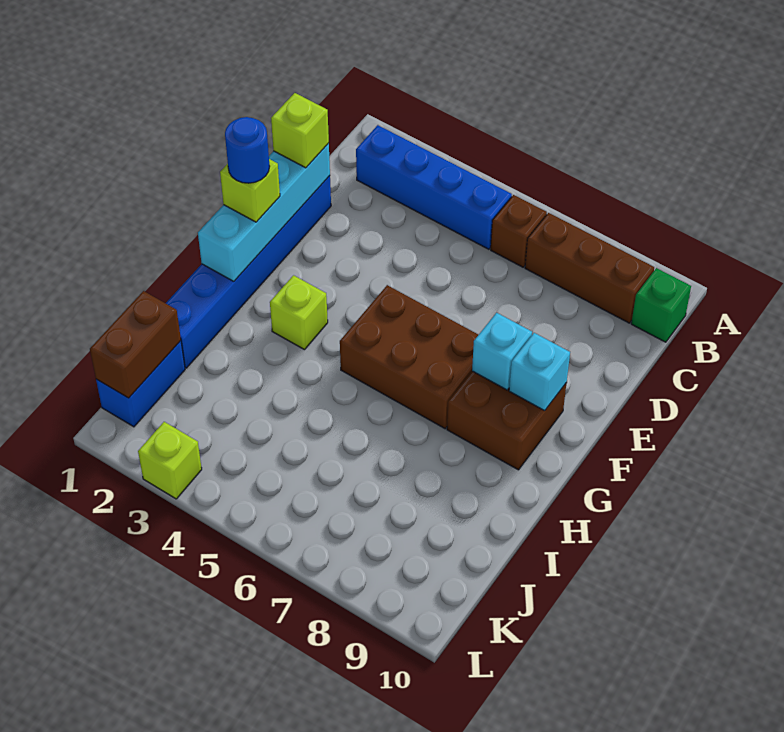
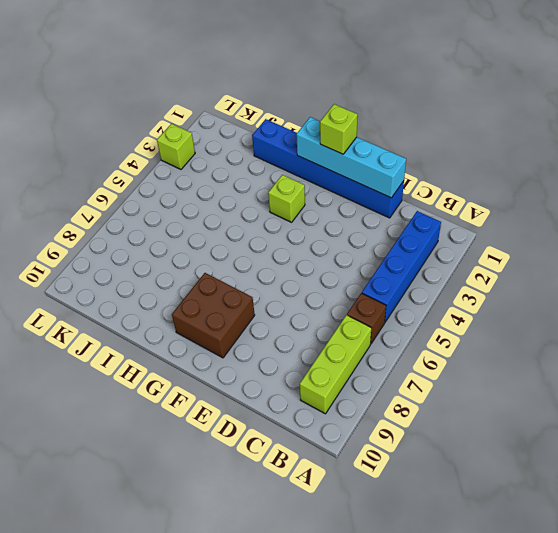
lime 1x3 brick [300,315,371,414] -> brown 1x3 brick [525,213,654,323]
none -> green 1x1 brick [631,268,691,342]
none -> brown 2x3 brick [340,285,478,429]
none -> blue 1x2 brick [96,341,185,427]

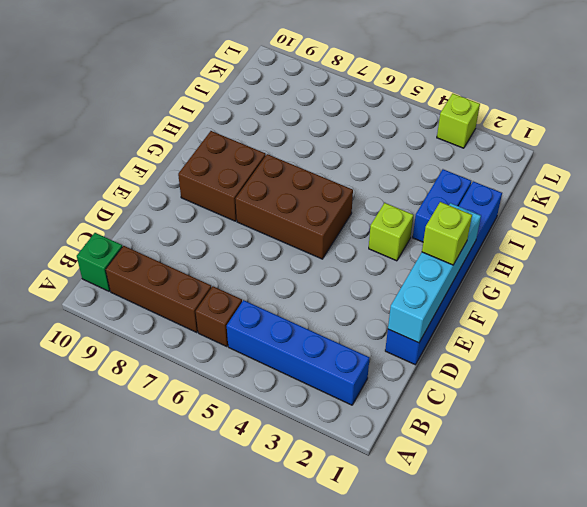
blue 1x2 brick [413,169,471,242] -> blue 1x2 brick moved to [96,341,185,427]
none -> cyan 1x1 brick [472,313,532,390]
none -> cyan 1x1 brick [509,333,570,411]
none -> brown 1x2 brick [90,291,181,398]

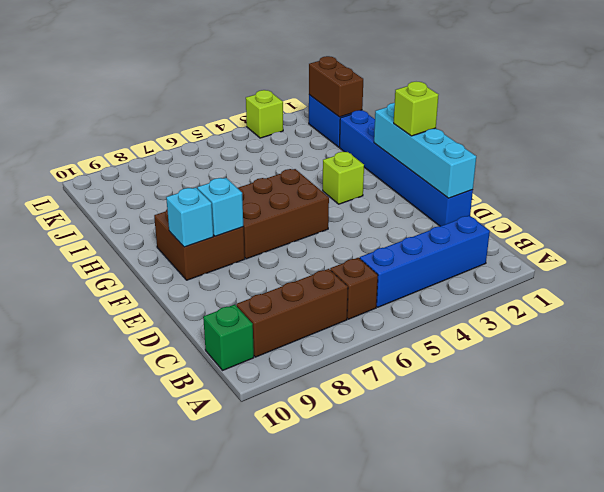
none -> lime 1x1 brick [271,93,329,168]
none -> blue 1x1 round brick [225,117,270,183]

